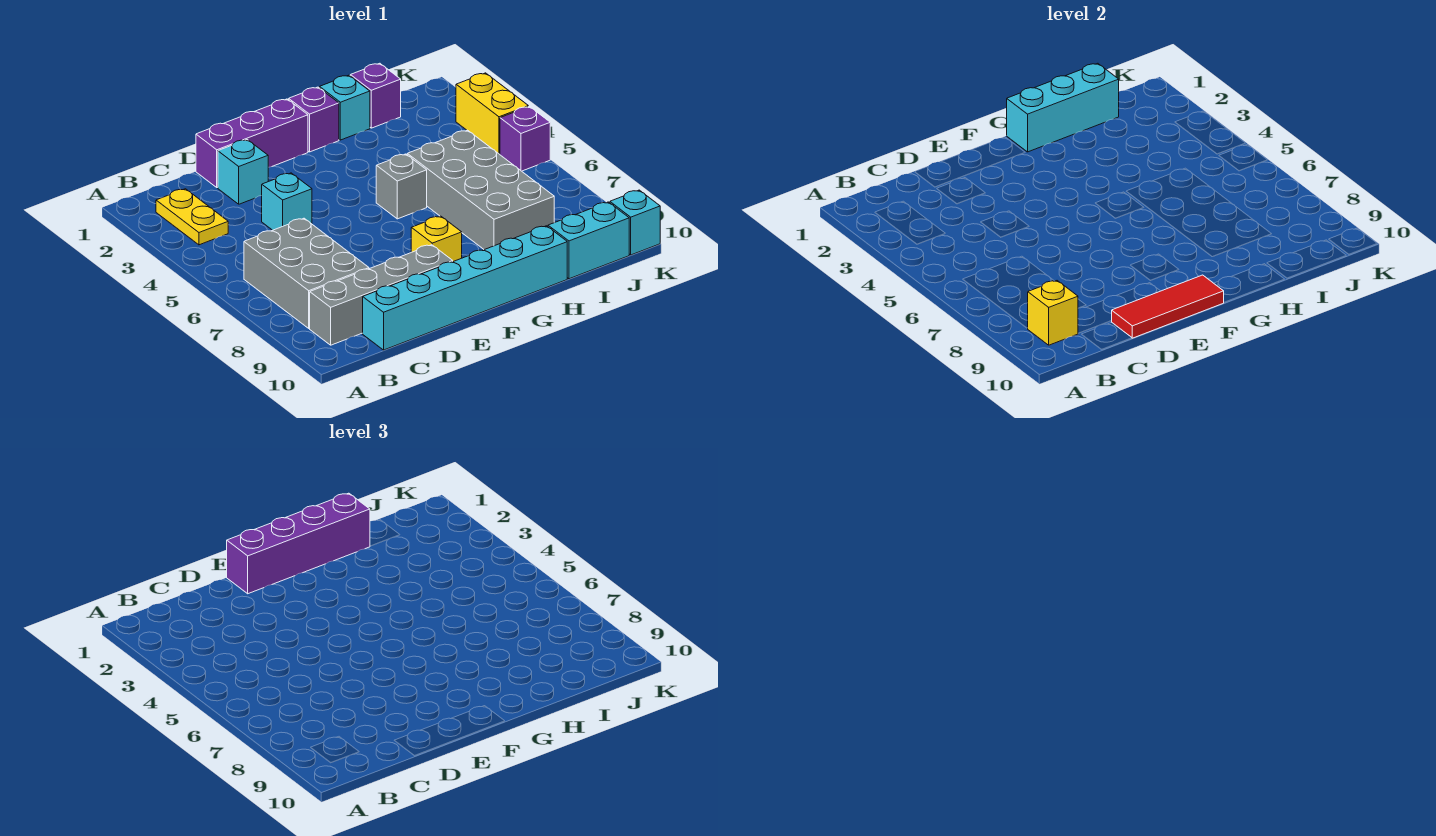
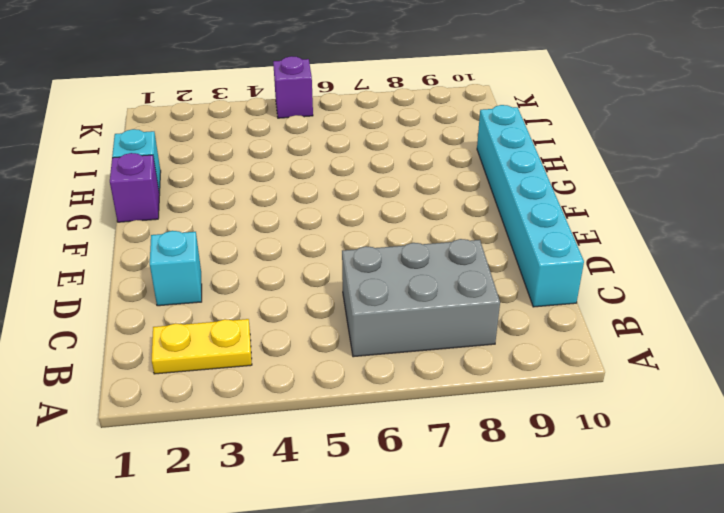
none -> grey 1x4 brick [310,245,453,345]
none -> purple 1x3 brick [196,99,308,188]
none -> cyan 1x1 brick [262,173,312,230]

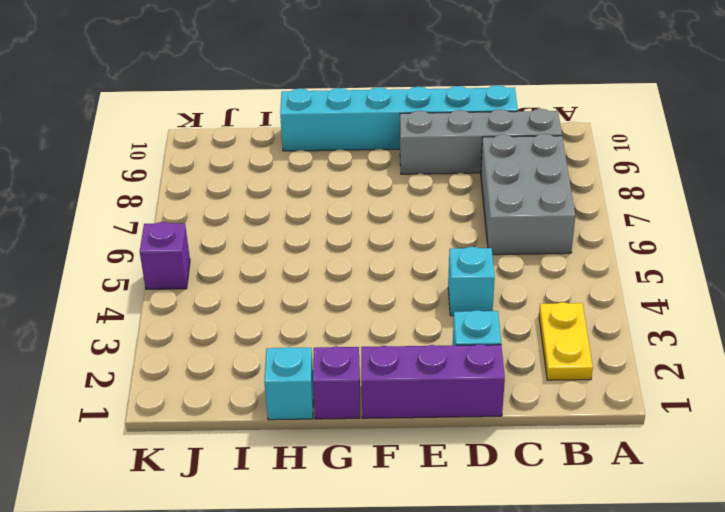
none -> yellow 1x1 brick [411,216,462,262]
none -> grey 1x1 brick [376,154,427,219]
none -> grey 2x4 brick [407,130,554,250]

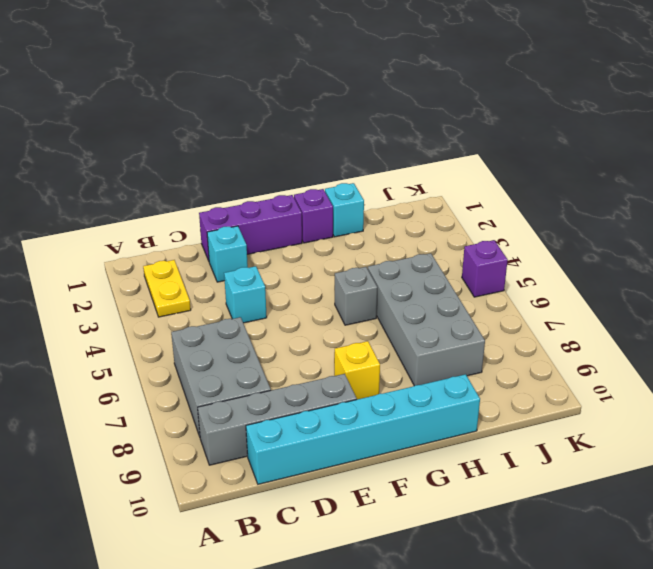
none -> purple 1x1 brick [350,63,401,128]
none -> cyan 1x2 brick [548,202,629,279]
none -> yellow 1x2 brick [456,73,528,154]

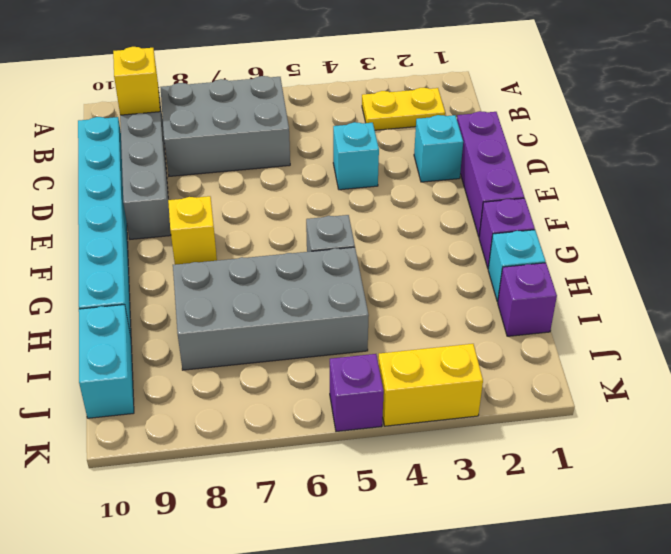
none -> cyan 1x1 brick [610,190,660,255]
none -> red 1x3 tile [1112,275,1224,338]
none -> cyan 1x3 brick [1007,63,1119,152]

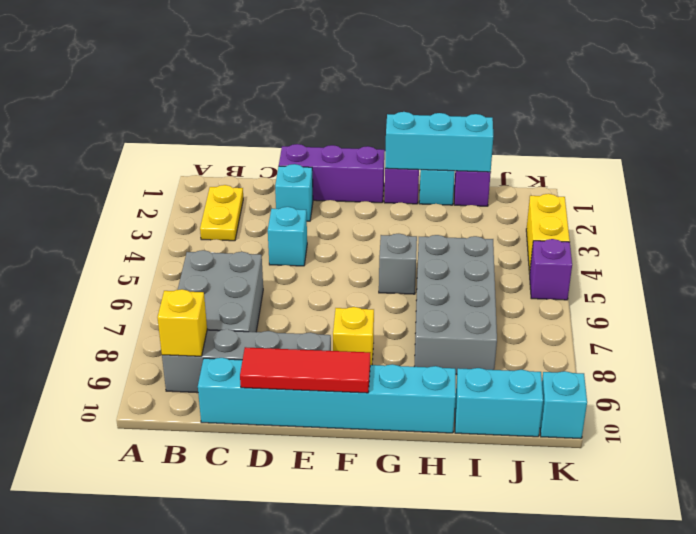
none -> purple 1x4 brick [227,493,370,594]

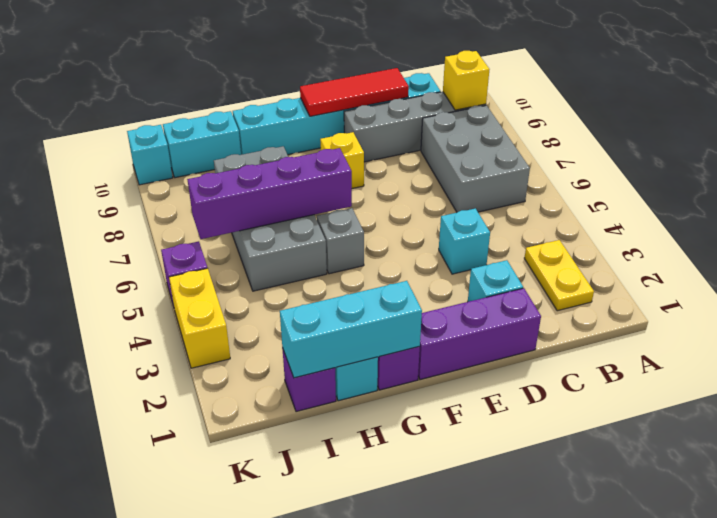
purple 1x4 brick [187,148,352,239] -> purple 1x4 brick moved to [227,493,370,594]

